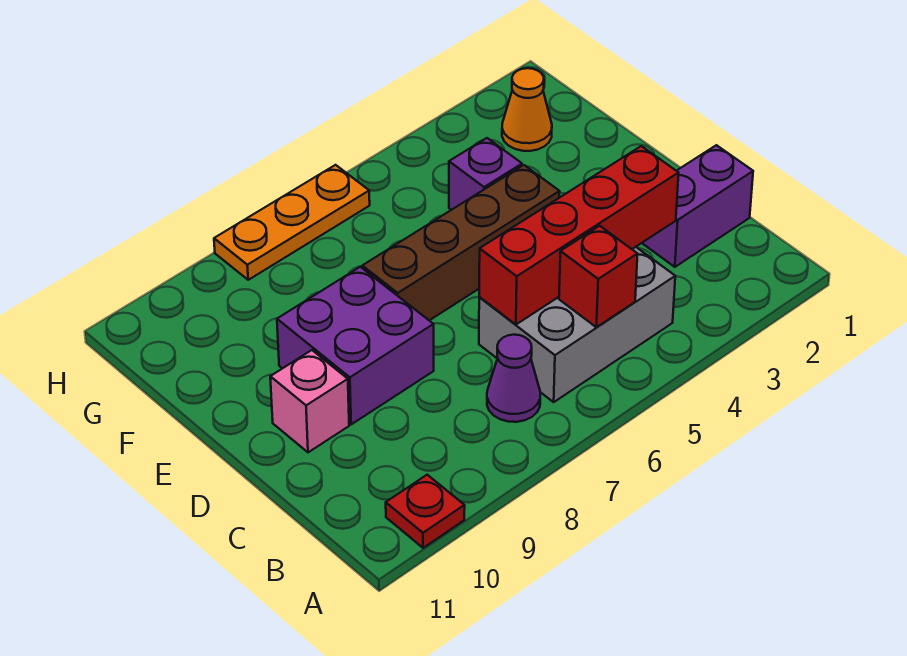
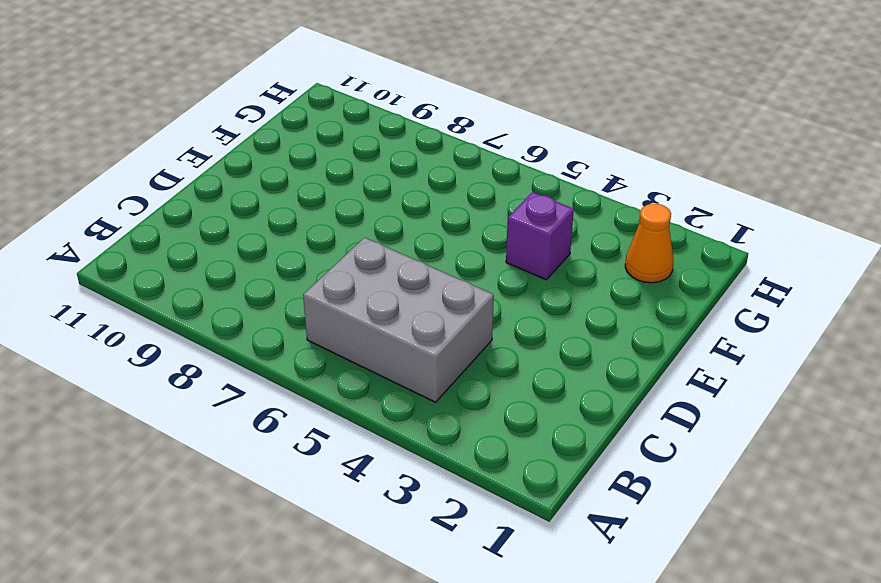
none -> red 1x1 plate [386,475,465,548]
none -> purple 1x1 cone [487,335,541,422]
none -> purple 1x2 brick [642,145,753,267]

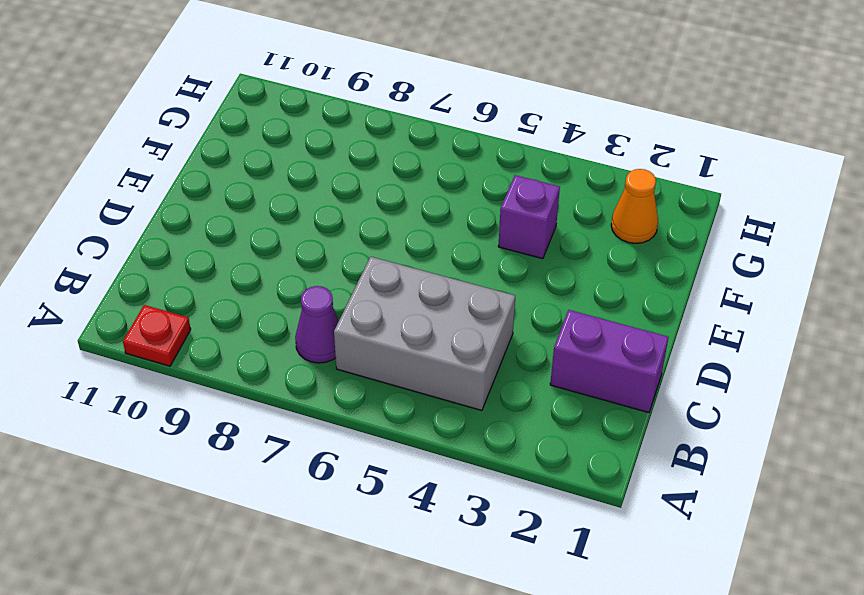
none -> purple 2x2 brick [277,267,434,424]
none -> pink 1x1 brick [270,350,349,452]
none -> brown 1x4 brick [362,165,560,321]

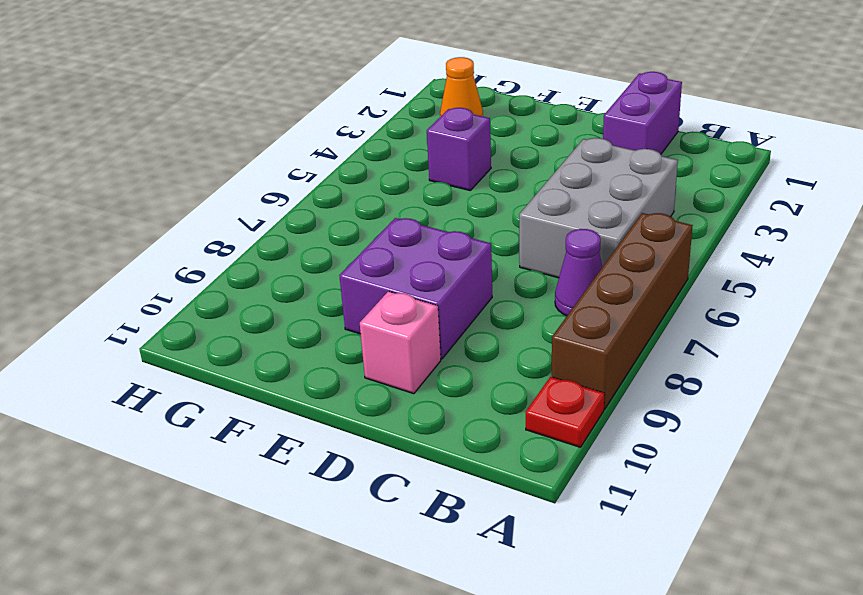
brown 1x4 brick [552,213,693,409] -> brown 1x4 brick moved to [362,165,560,321]
none -> orange 1x3 plate [214,165,370,280]
none -> red 1x1 brick [559,226,638,327]
none -> red 1x4 brick [479,146,679,325]

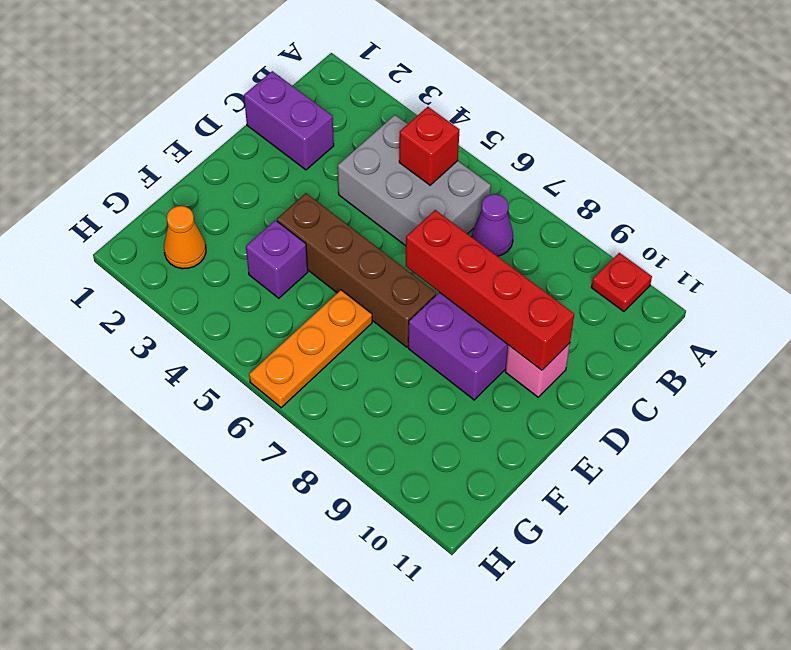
red 1x4 brick [406,210,574,370] -> red 1x4 brick moved to [479,146,679,325]
orange 1x3 plate [249,290,372,408] -> orange 1x3 plate turned to [214,165,370,280]

